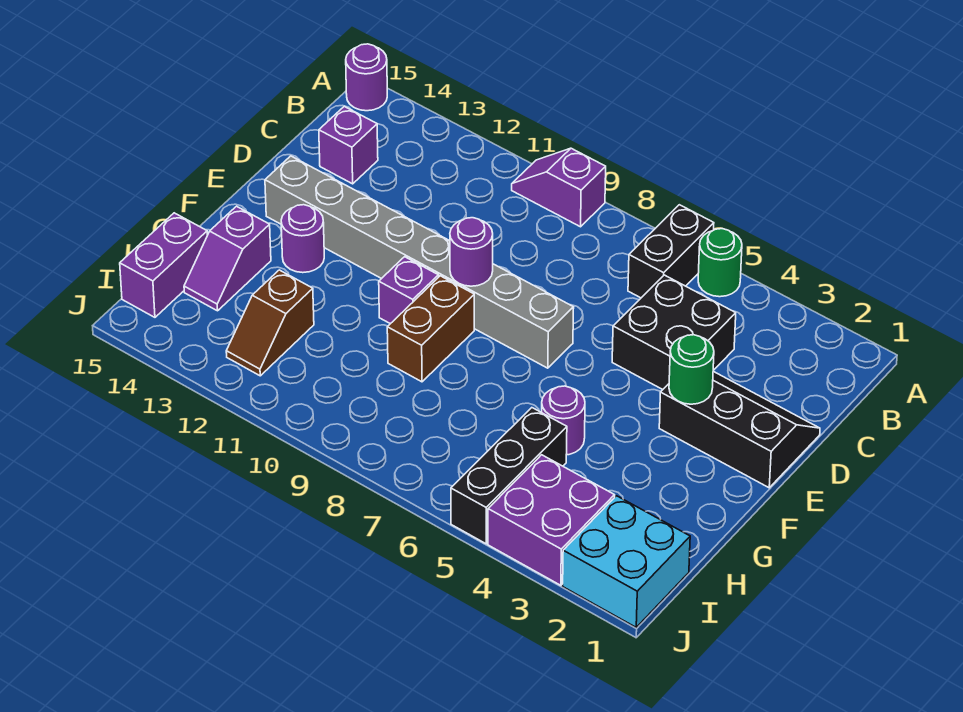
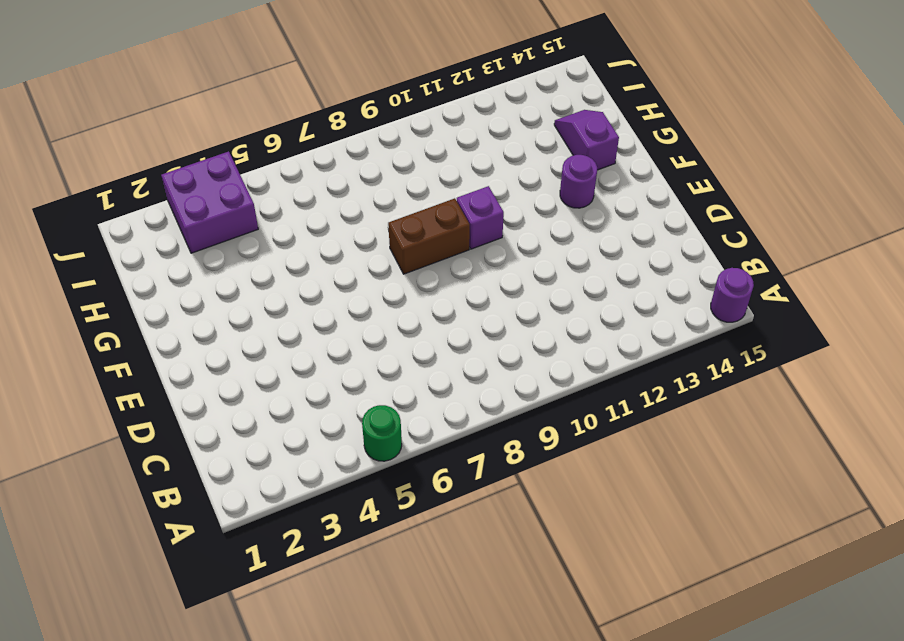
brown 1x2 brick [388,198,470,274] -> brown 1x2 brick turned to [387,276,474,382]
none -> black 1x2 brick [628,205,714,298]
none -> purple 1x2 slope [512,148,606,227]
none -> black 2x2 brick [612,275,736,390]

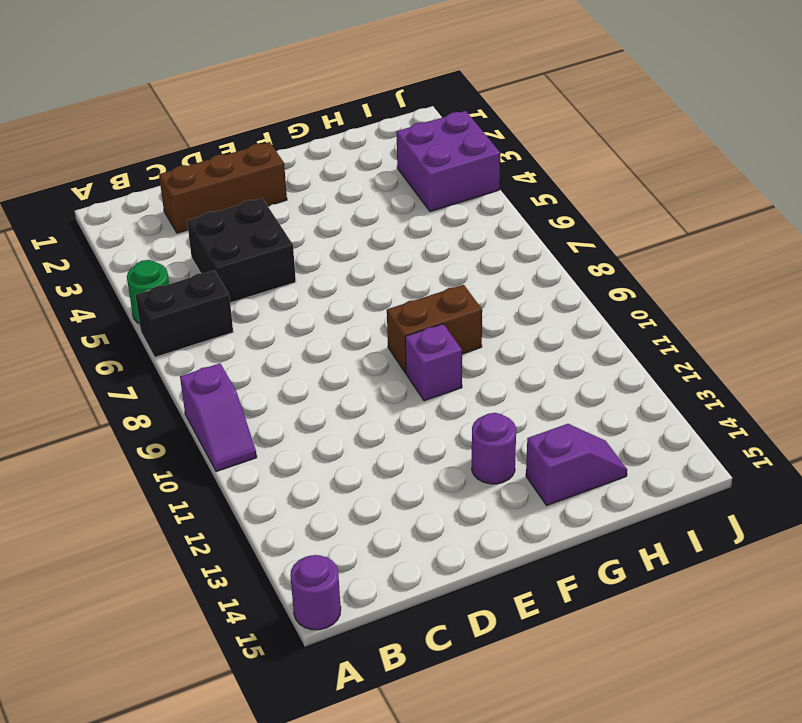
brown 1x3 brick [159,142,287,233] -> black 2x3 slope [659,371,820,488]
none -> purple 1x1 brick [319,106,378,184]
none -> grey 1x8 brick [265,156,574,368]
none -> purple 1x1 round brick [542,386,585,455]

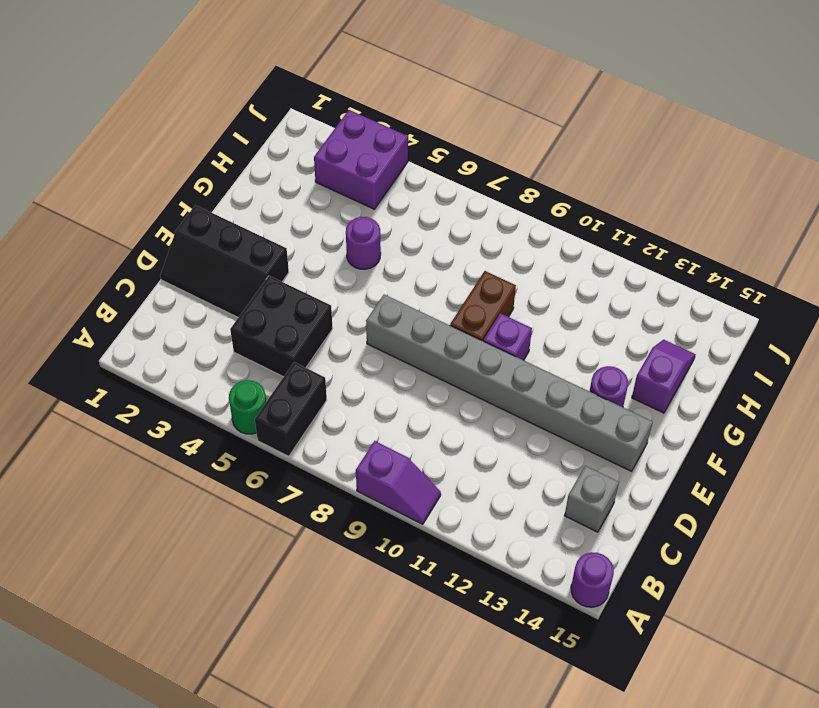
grey 1x1 brick [565,466,619,532] -> purple 1x1 brick [319,106,378,184]
none -> black 1x3 brick [451,408,567,544]
none -> brown 1x2 slope [226,270,314,376]
none -> purple 1x2 brick [120,213,207,317]

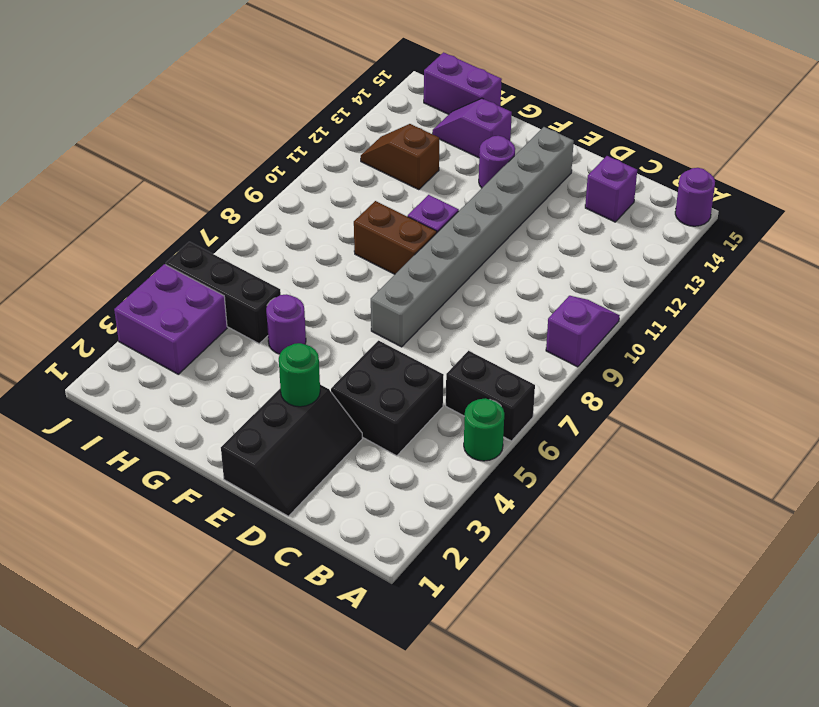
none -> cyan 2x2 brick [563,496,690,627]
none -> purple 1x1 round brick [450,218,493,286]

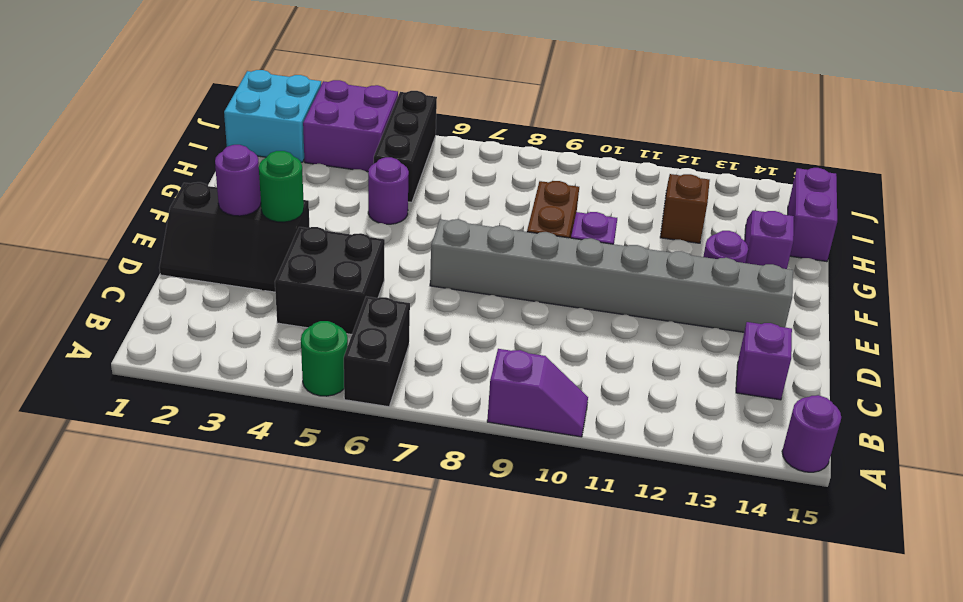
purple 1x1 round brick [215,145,261,216] -> purple 1x1 round brick moved to [450,218,493,286]

